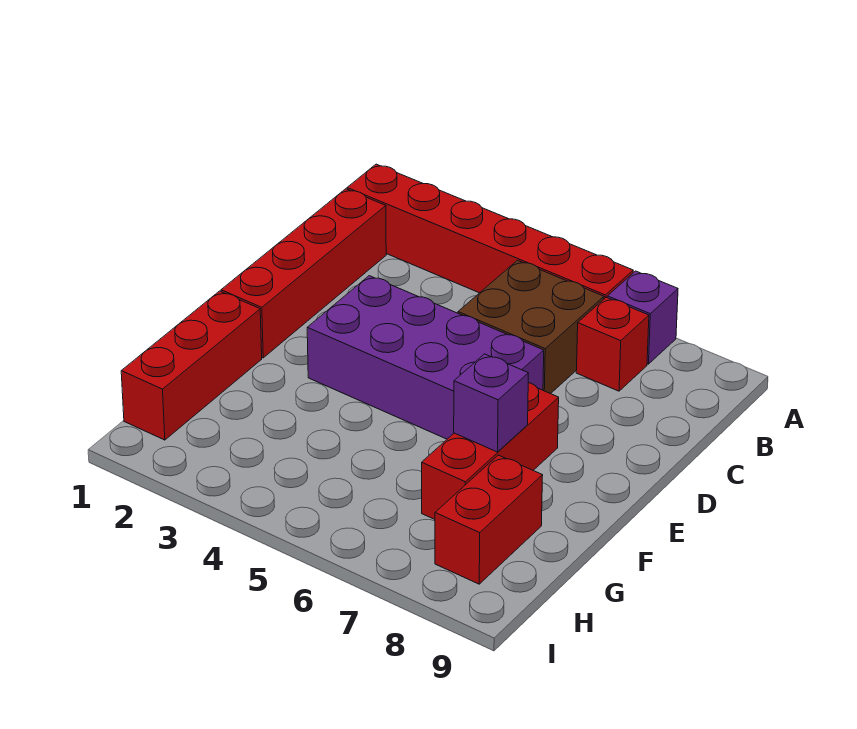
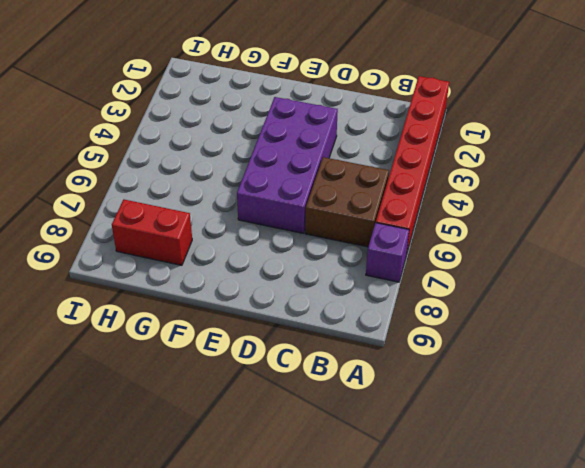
none -> red 1x4 brick [221,189,386,358]
none -> red 1x1 brick [576,297,649,391]

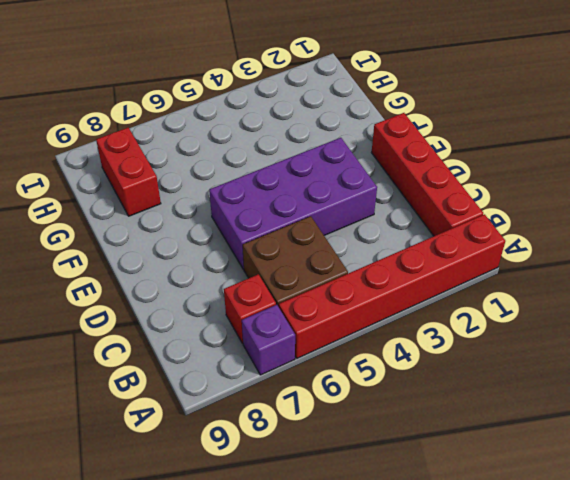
none -> red 1x3 brick [422,383,559,519]
none -> red 1x3 brick [121,291,262,440]

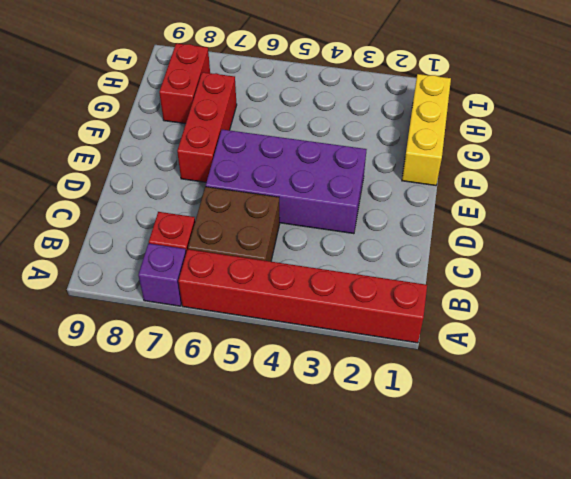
yellow 1x3 brick [402,74,451,185] -> red 1x3 brick [121,291,262,440]
none -> red 1x4 brick [221,189,386,358]
none -> purple 1x1 brick [454,354,528,452]

